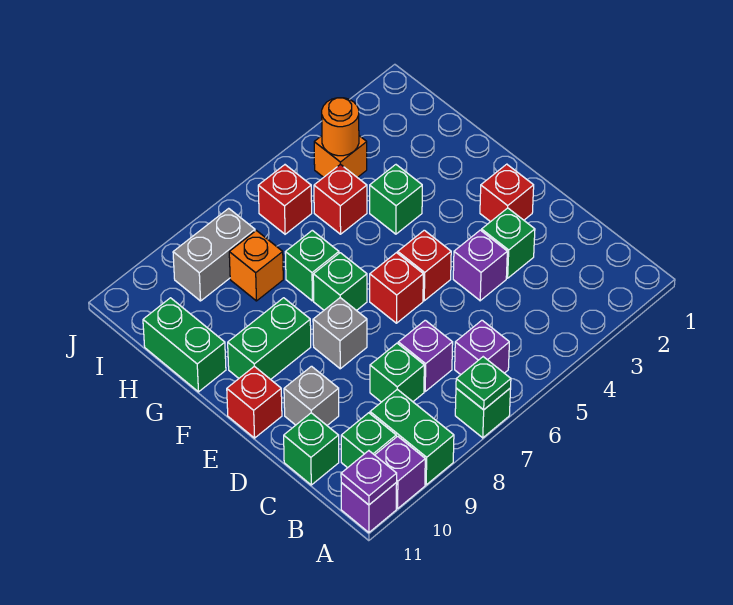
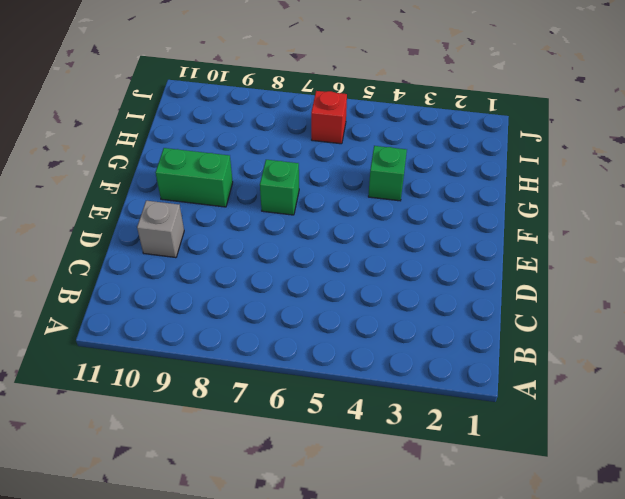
none -> green 1x1 brick [455,388,511,438]
none -> green 1x2 brick [370,389,454,485]
none -> purple 1x1 brick [375,436,425,508]
none -> purple 1x1 brick [341,482,397,533]

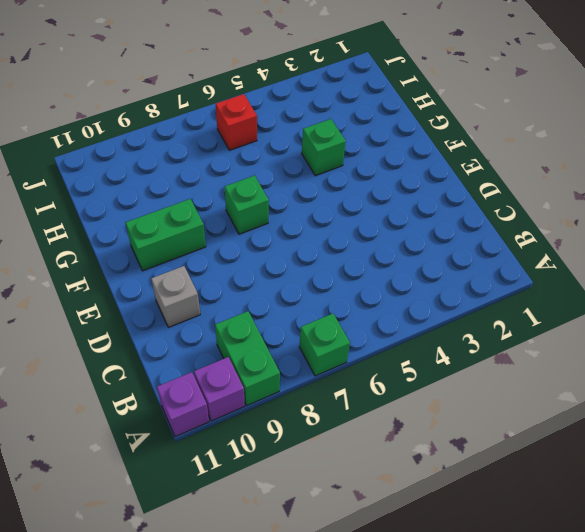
none -> purple 1x1 brick [455,320,509,375]
none -> green 1x1 brick [341,413,396,468]
none -> purple 1x1 brick [398,320,453,391]
none -> green 1x1 brick [370,343,424,402]

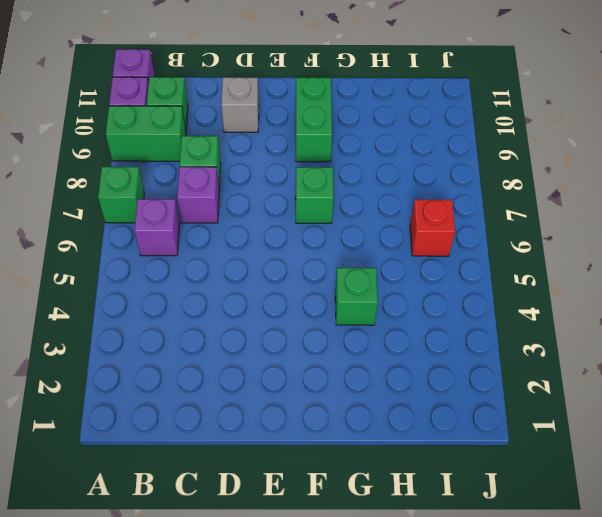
none -> green 1x1 brick [284,413,339,485]
none -> green 1x1 brick [482,208,535,278]
none -> purple 1x1 brick [453,230,507,301]
none -> red 1x1 brick [480,164,534,222]

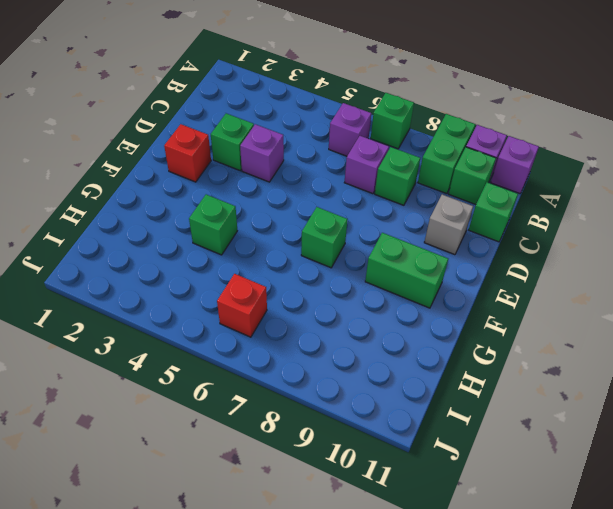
none -> red 1x1 brick [398,230,451,301]
none -> red 1x1 brick [370,253,423,323]
none -> grey 1x1 brick [313,298,367,369]
none -> red 1x1 brick [227,366,282,438]

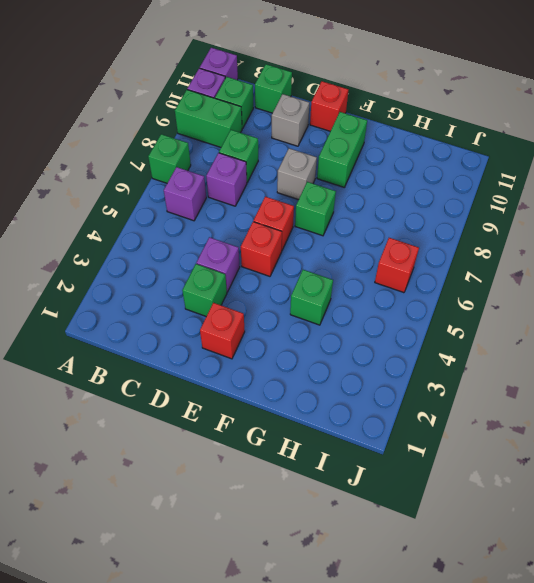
none -> green 1x1 brick [285,230,339,301]
none -> green 1x2 brick [143,298,226,392]
none -> red 1x1 brick [314,164,367,234]
none -> orange 1x1 brick [229,230,283,301]

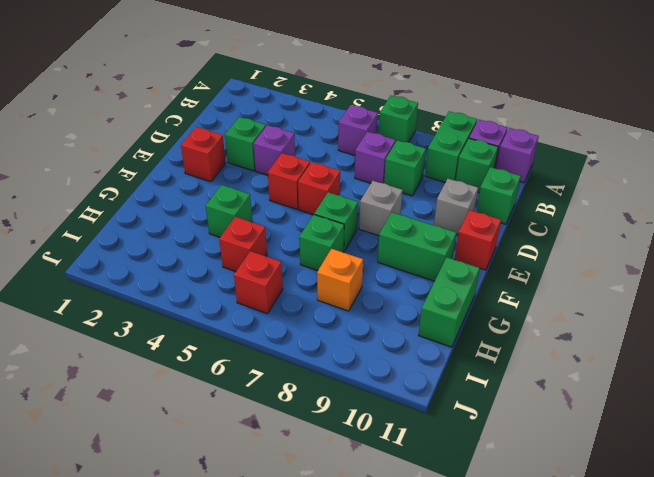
none -> orange 1x1 brick [314,136,367,178]
none -> grey 1x2 brick [173,208,255,301]
none -> green 1x1 plate [456,357,511,410]
none -> purple 1x1 plate [341,451,397,505]

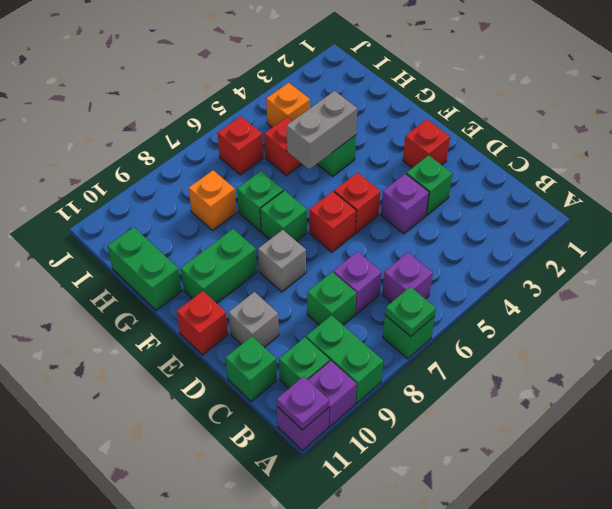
grey 1x2 brick [287,91,357,169] -> grey 1x2 brick moved to [173,208,255,301]
none -> orange 1x1 round brick [322,98,359,156]

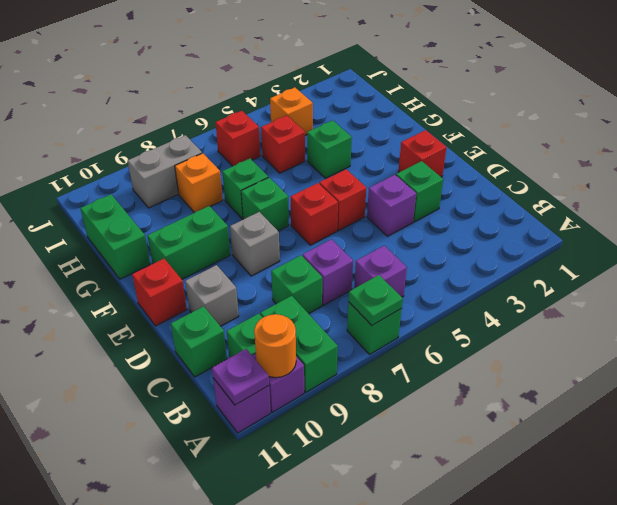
orange 1x1 round brick [254,314,296,378] -> orange 1x1 round brick moved to [322,98,359,156]

